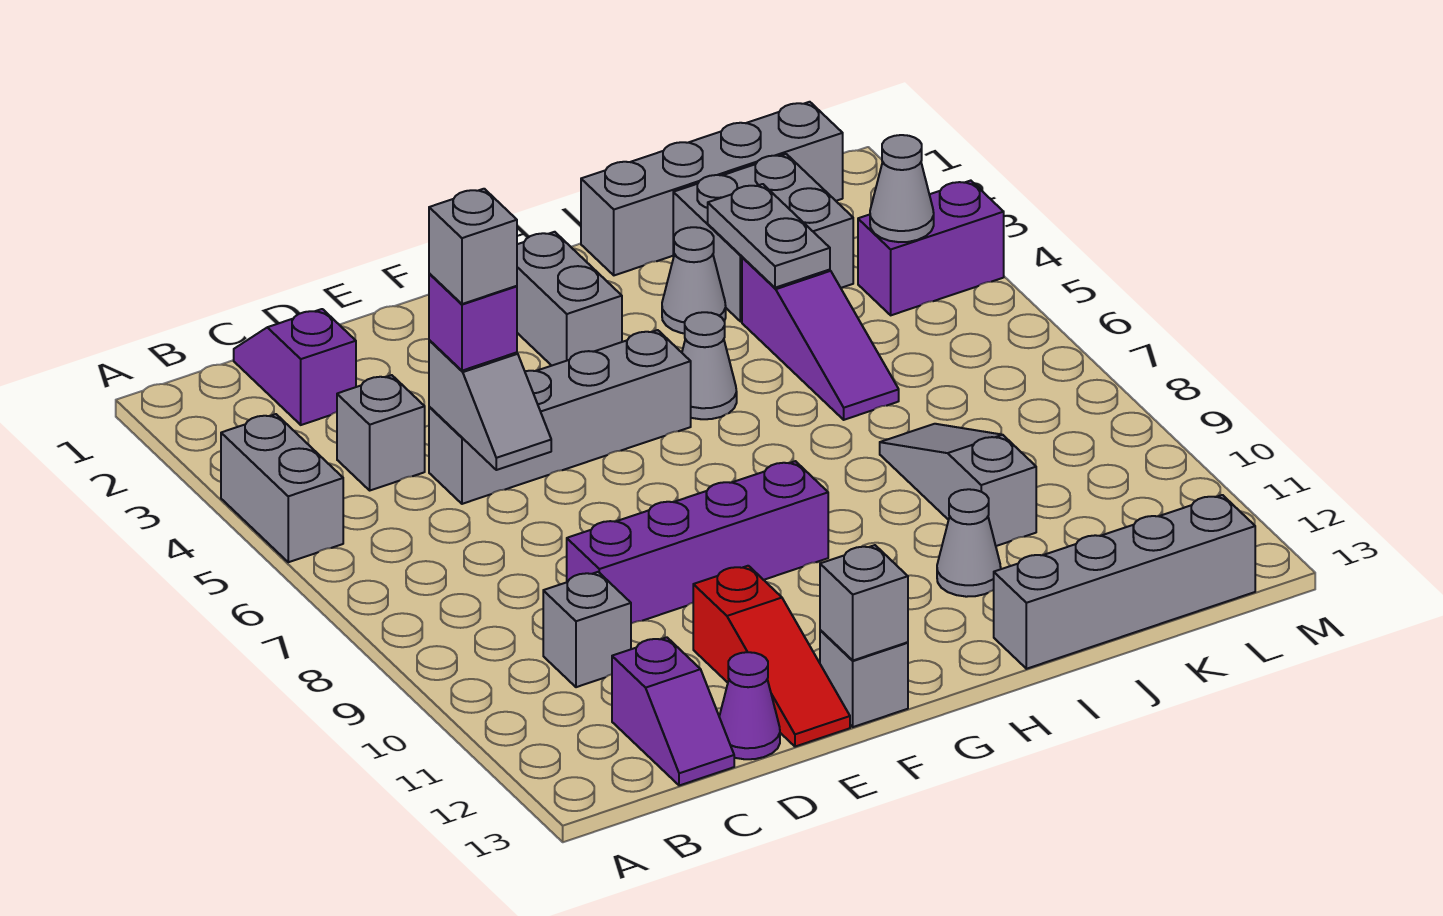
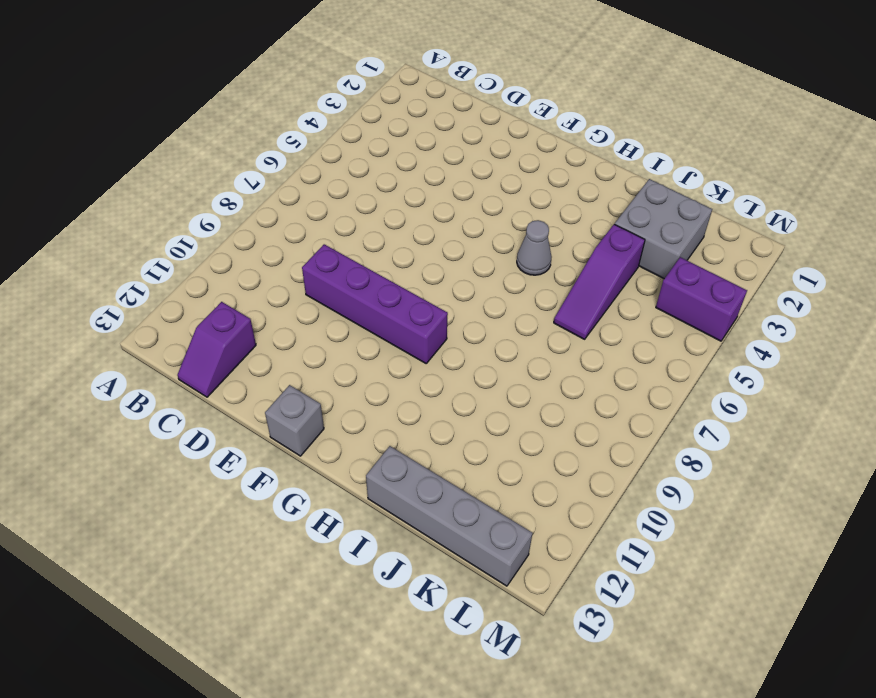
none -> grey 1x2 brick [221,414,343,562]
none -> purple 1x2 slope [234,309,356,425]
none -> grey 1x1 brick [337,375,425,490]

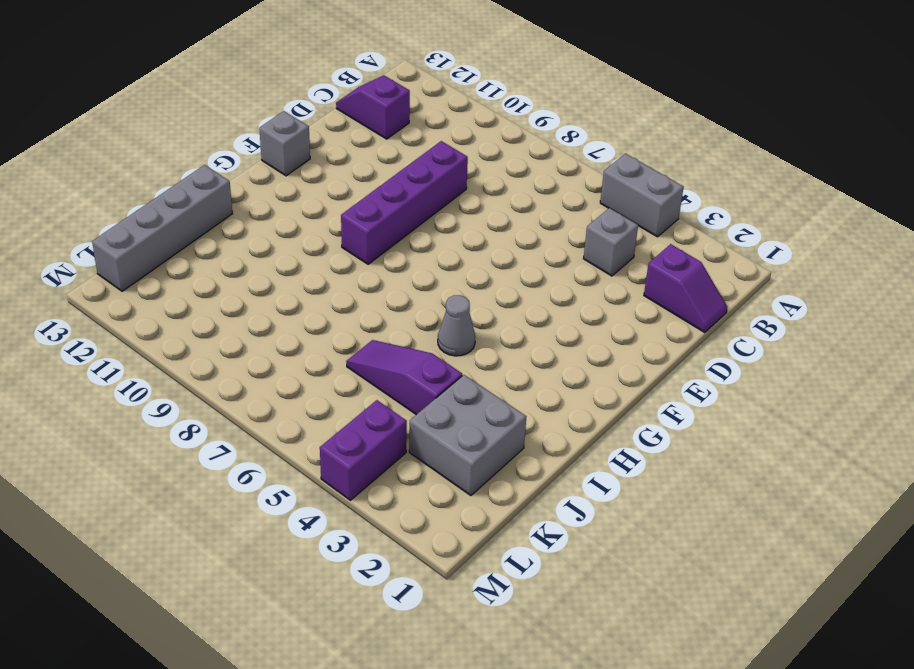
none -> grey 1x1 brick [543,572,631,687]
none -> grey 1x4 brick [429,330,691,504]
none -> purple 1x1 cone [719,652,780,759]

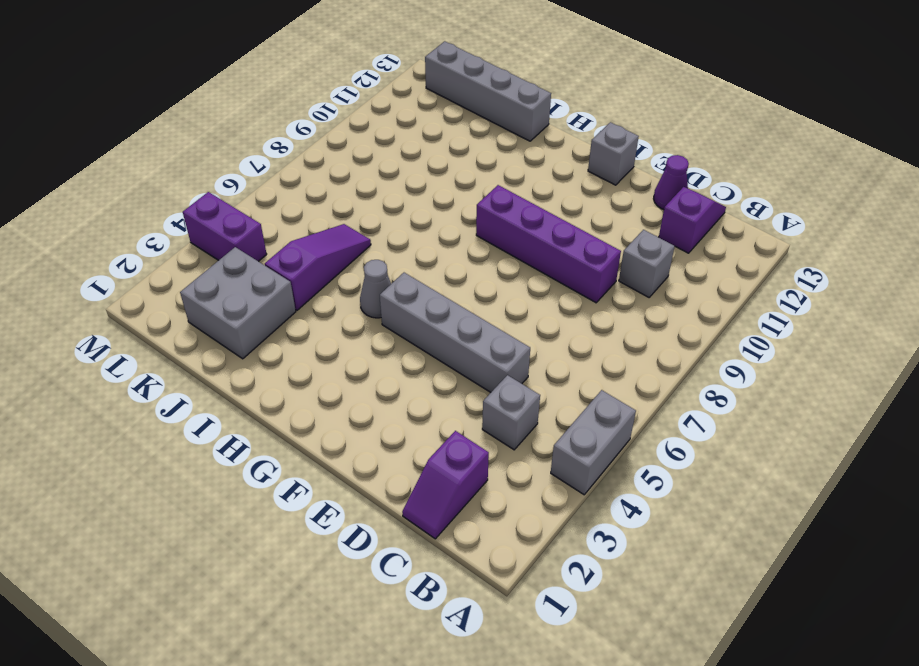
none -> red 1x3 slope [693,566,850,747]
none -> grey 1x2 brick [517,232,622,366]
none -> grey 1x4 brick [581,102,843,275]

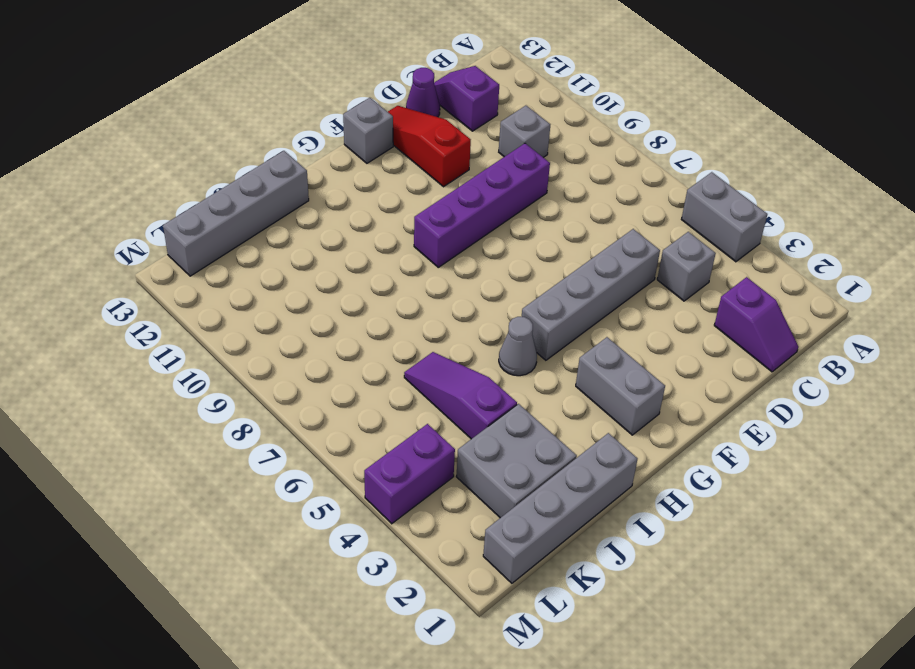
none -> grey 1x1 cone [662,227,726,334]
none -> grey 1x1 cone [937,489,1001,597]
none -> grey 1x3 slope [880,424,1036,546]

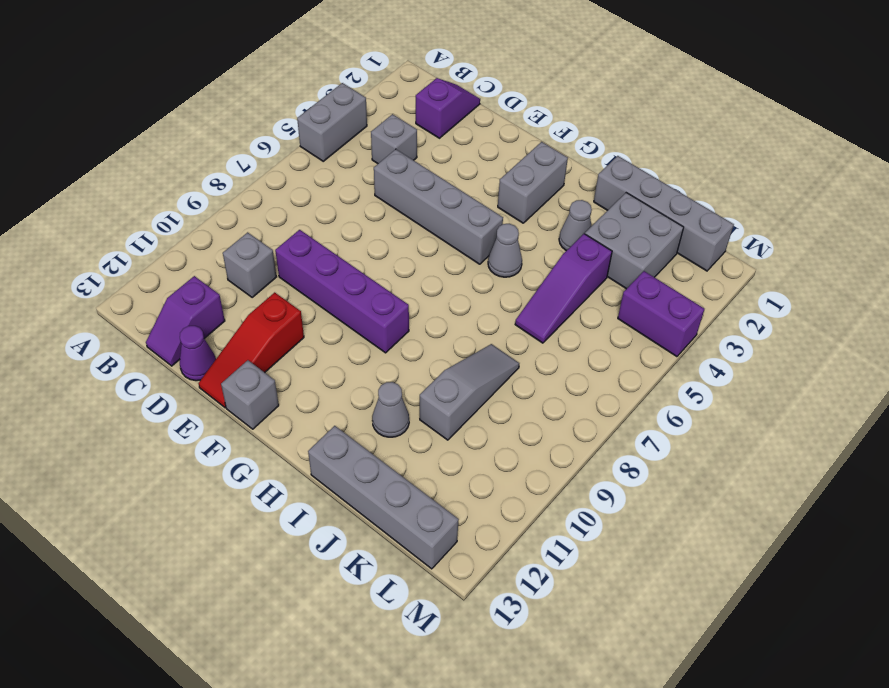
none -> grey 1x2 slope [429,340,551,470]
none -> grey 1x1 brick [820,545,908,660]
none -> grey 1x2 plate [708,184,830,288]

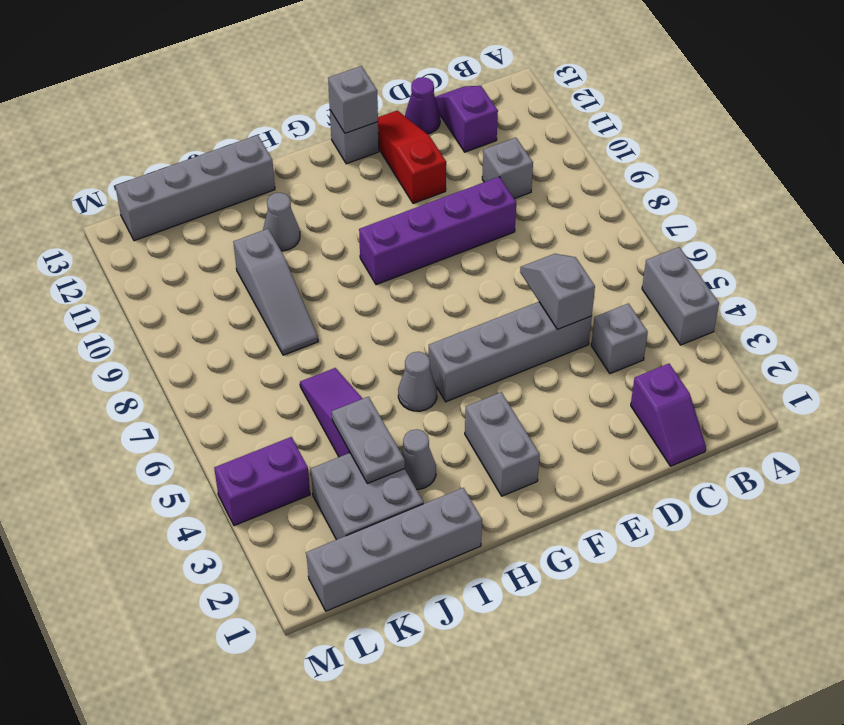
none -> grey 1x1 cone [870,135,934,242]
none -> purple 1x1 brick [429,274,517,371]
none -> grey 1x1 brick [429,189,517,304]

